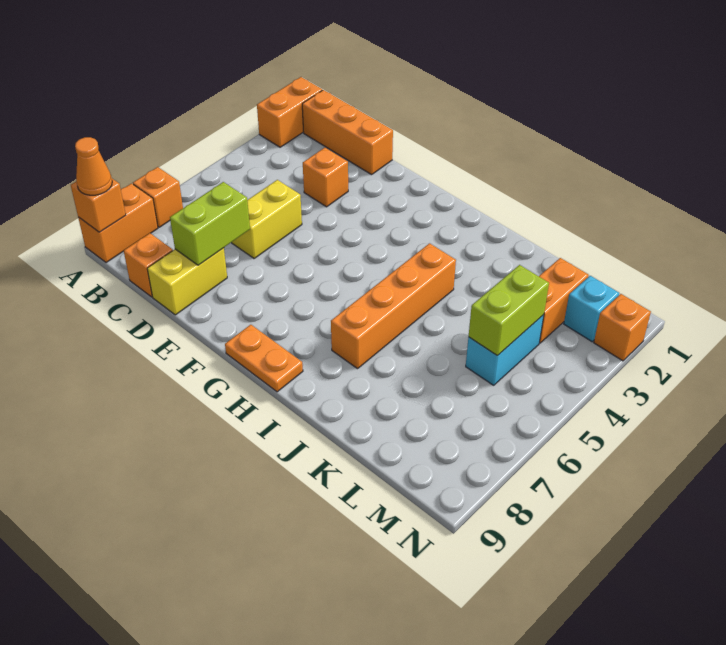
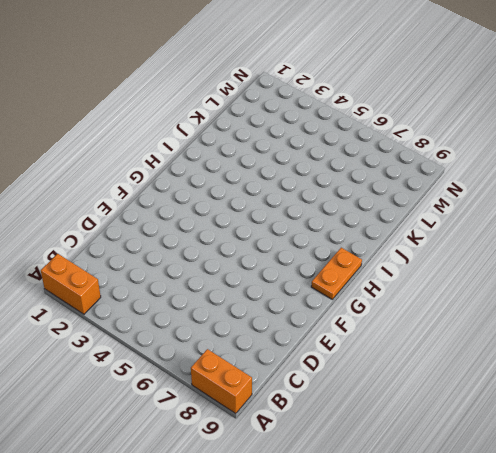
none -> orange 1x1 brick [133,167,183,227]
none -> orange 1x3 brick [302,90,393,175]
none -> orange 1x1 brick [124,233,173,297]

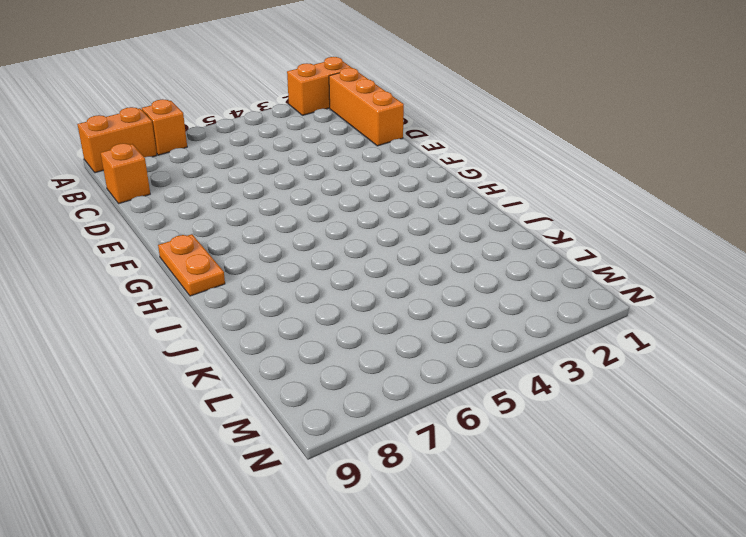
none -> orange 1x1 brick [303,148,348,207]
none -> yellow 1x2 brick [232,180,302,258]
none -> yellow 1x2 brick [147,248,227,315]

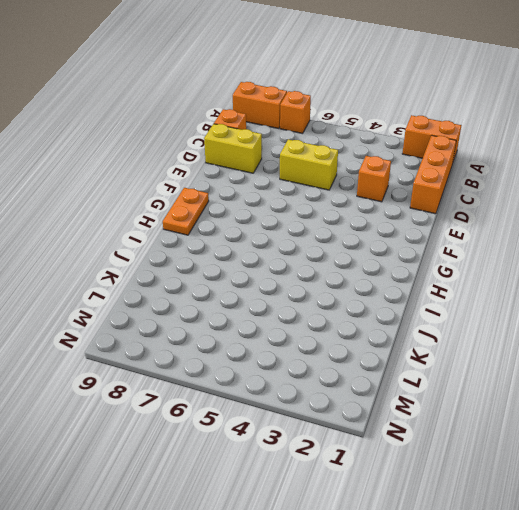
none -> orange 1x4 brick [331,243,456,369]
none -> orange 1x2 brick [539,258,589,343]
none -> cyan 1x2 brick [466,315,544,385]

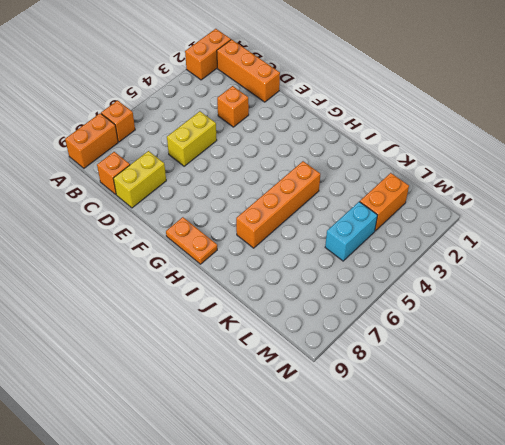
none -> cyan 1x1 brick [564,276,619,342]
none -> orange 1x1 brick [594,294,651,361]
none -> orange 1x1 brick [71,179,126,232]

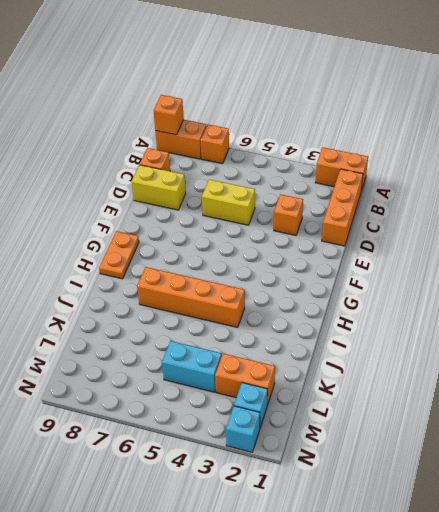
cyan 1x1 brick [226,406,260,452] -> orange 1x1 brick [594,294,651,361]
none -> lime 1x2 brick [170,182,250,265]
none -> lime 1x2 brick [469,265,549,355]
none -> orange 1x1 cone [75,137,112,195]

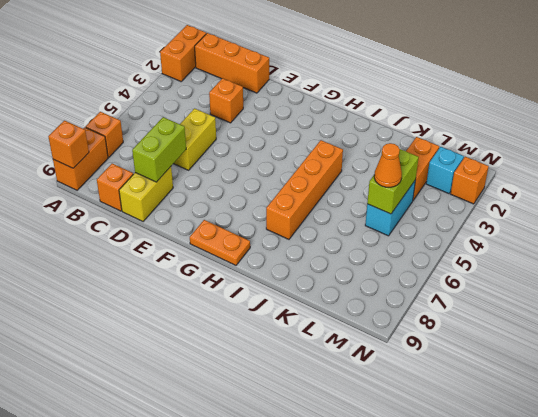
orange 1x1 cone [374,143,402,187] -> orange 1x1 cone moved to [75,137,112,195]

